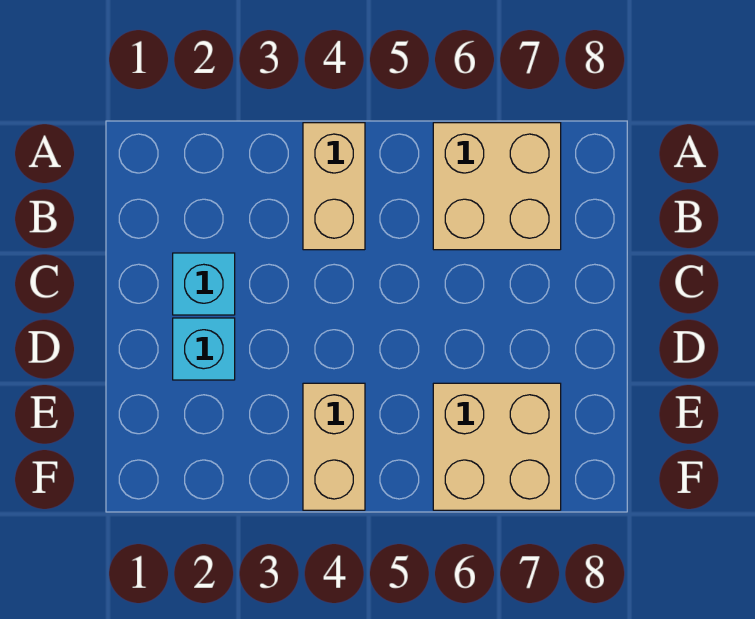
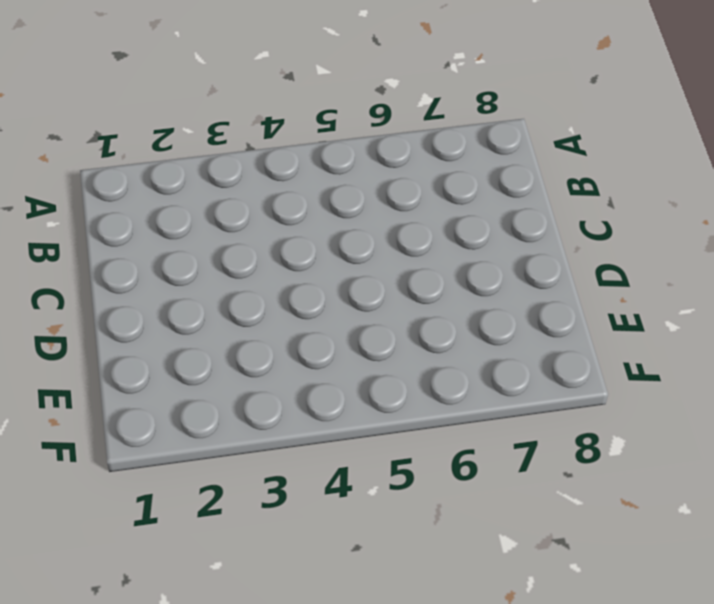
none -> tan 1x2 brick [303,123,365,250]
none -> tan 2x2 brick [433,123,561,250]

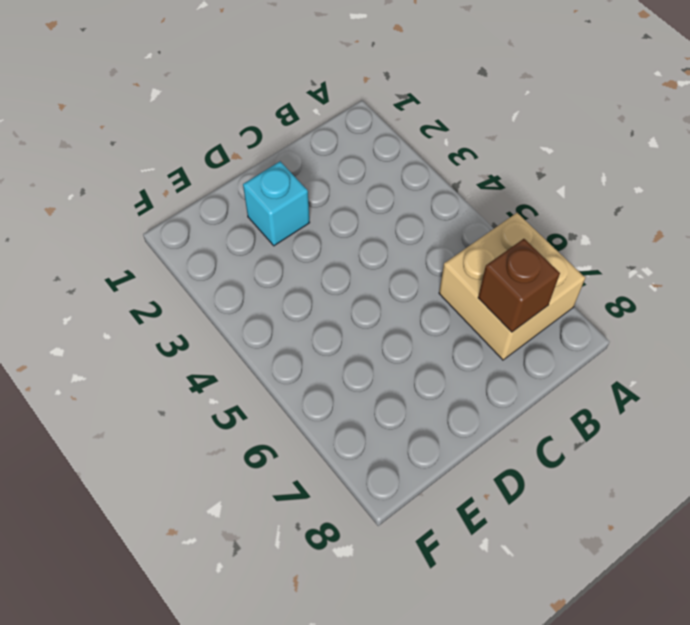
brown 1x1 brick [478,239,560,332] -> none
none -> tan 1x2 brick [303,123,365,250]
none -> cyan 1x1 brick [173,253,235,315]

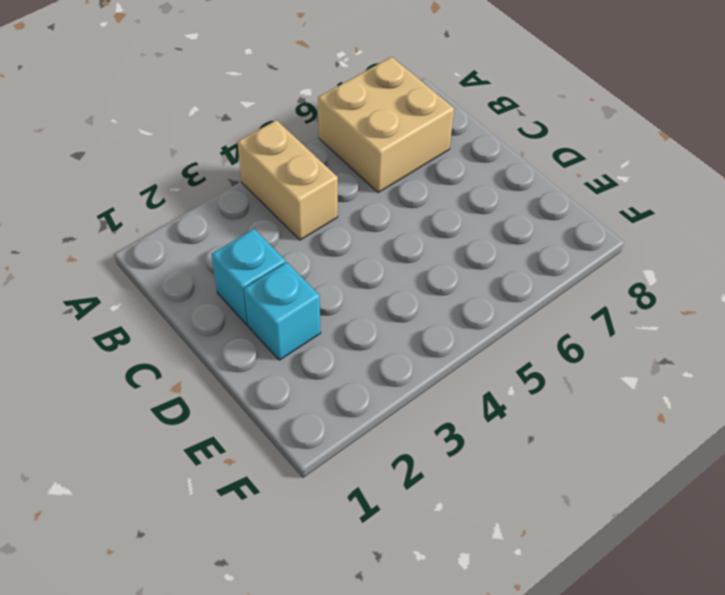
none -> tan 1x2 brick [303,383,365,510]
none -> tan 2x2 brick [433,383,561,510]

